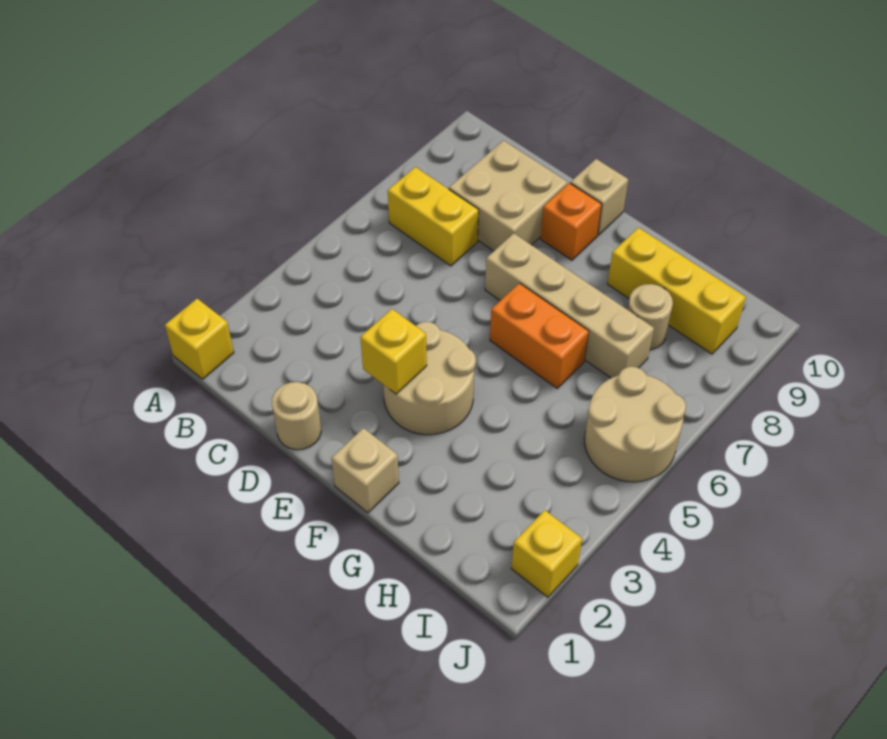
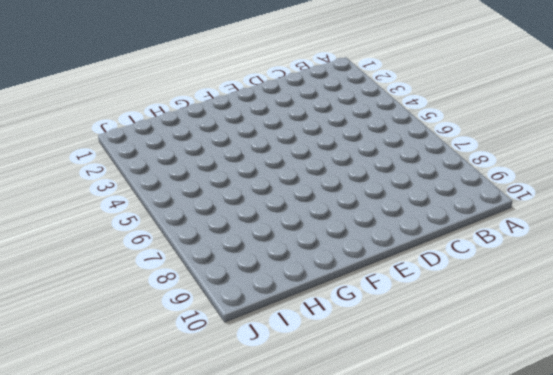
none -> yellow 1x1 brick [165,299,234,379]
none -> yellow 1x2 brick [388,167,479,266]
none -> tan 2x2 brick [449,141,568,251]

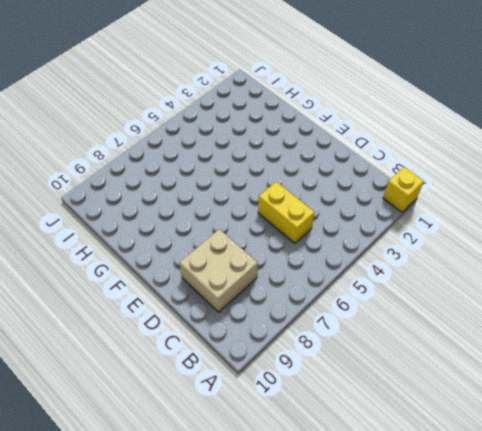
yellow 1x2 brick [258,182,315,243] -> yellow 1x2 brick moved to [388,167,479,266]
none -> tan 1x1 round brick [272,382,321,450]
none -> tan 2x2 round brick [383,322,476,435]
none -> tan 1x4 brick [485,233,654,378]

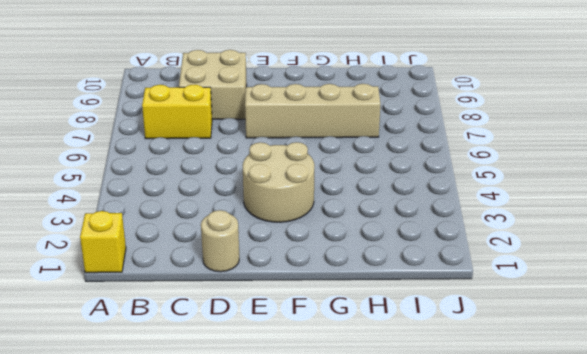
none -> orange 1x1 brick [540,183,602,260]
none -> tan 1x1 brick [570,159,628,235]
none -> tan 1x1 brick [331,428,399,513]

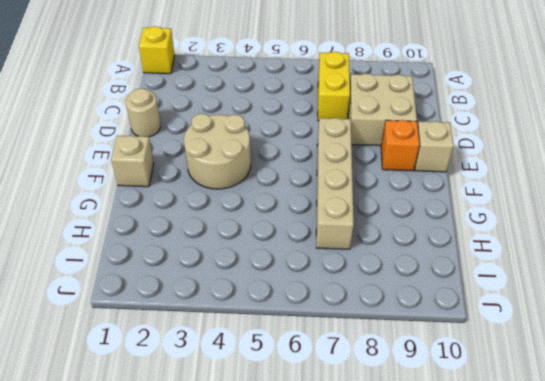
none -> orange 1x2 brick [490,283,589,388]
none -> yellow 1x3 brick [608,228,746,354]
none -> tan 1x1 round brick [628,284,673,350]

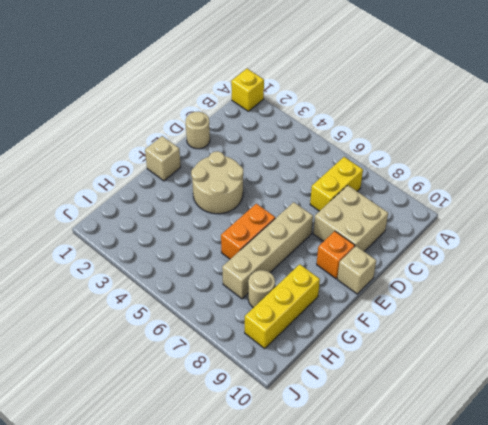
none -> tan 2x2 round brick [585,367,686,482]
none -> yellow 1x1 brick [511,510,582,597]
none -> yellow 1x1 brick [360,309,427,394]

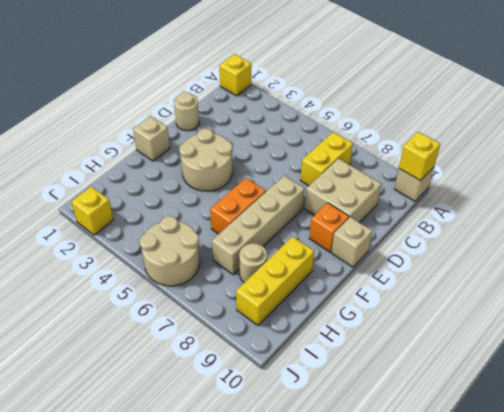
tan 1x1 brick [394,167,434,201] -> none
yellow 1x1 brick [399,132,440,181] -> yellow 1x1 brick moved to [360,309,427,394]

